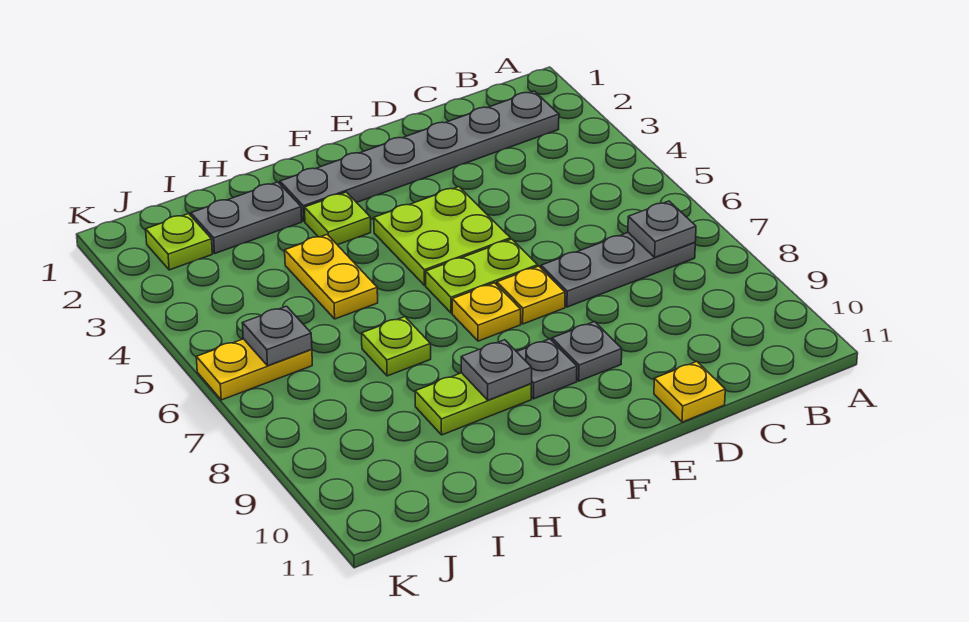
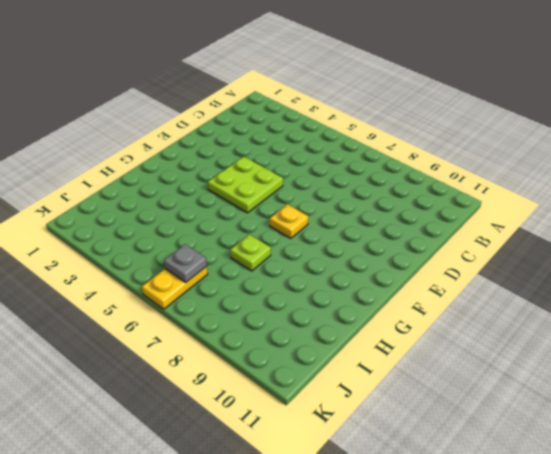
none -> grey 1x6 plate [280,91,559,221]
none -> grey 1x3 plate [541,233,695,307]
none -> yellow 1x1 plate [654,362,725,422]

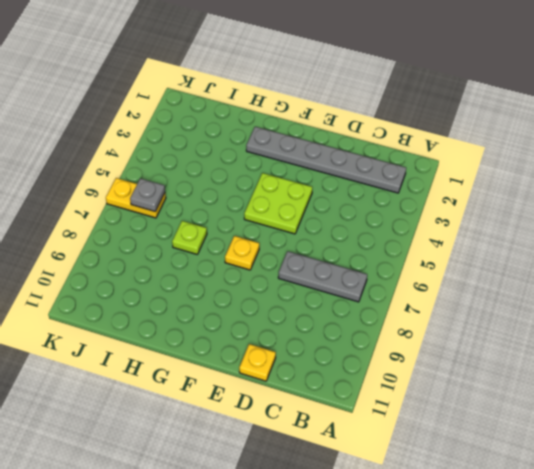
none -> lime 1x2 plate [426,239,538,313]
none -> yellow 1x1 plate [497,266,565,324]
none -> grey 1x1 plate [552,322,622,381]

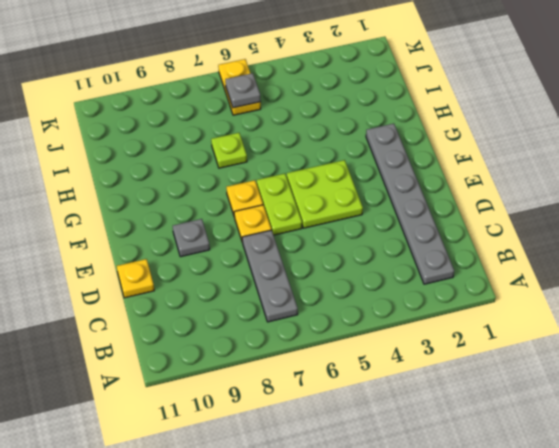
none -> grey 1x1 plate [517,339,577,399]
none -> lime 1x1 plate [304,192,371,245]
none -> lime 1x2 plate [415,373,531,435]

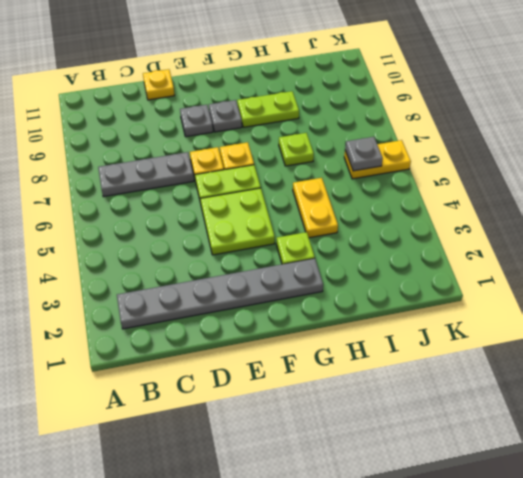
none -> grey 1x2 plate [191,182,302,253]
none -> lime 1x1 plate [146,214,212,270]
none -> grey 1x1 plate [628,201,696,257]

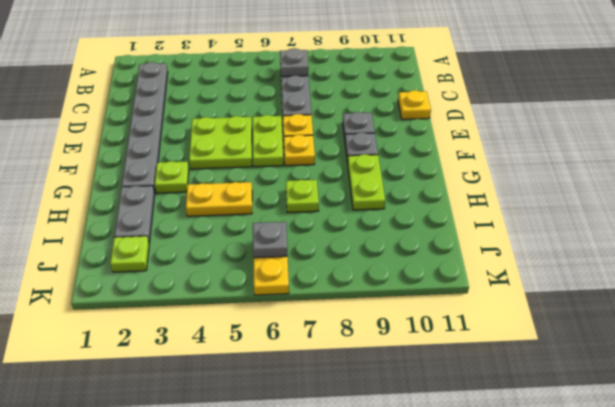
none -> grey 1x1 plate [461,340,532,400]

